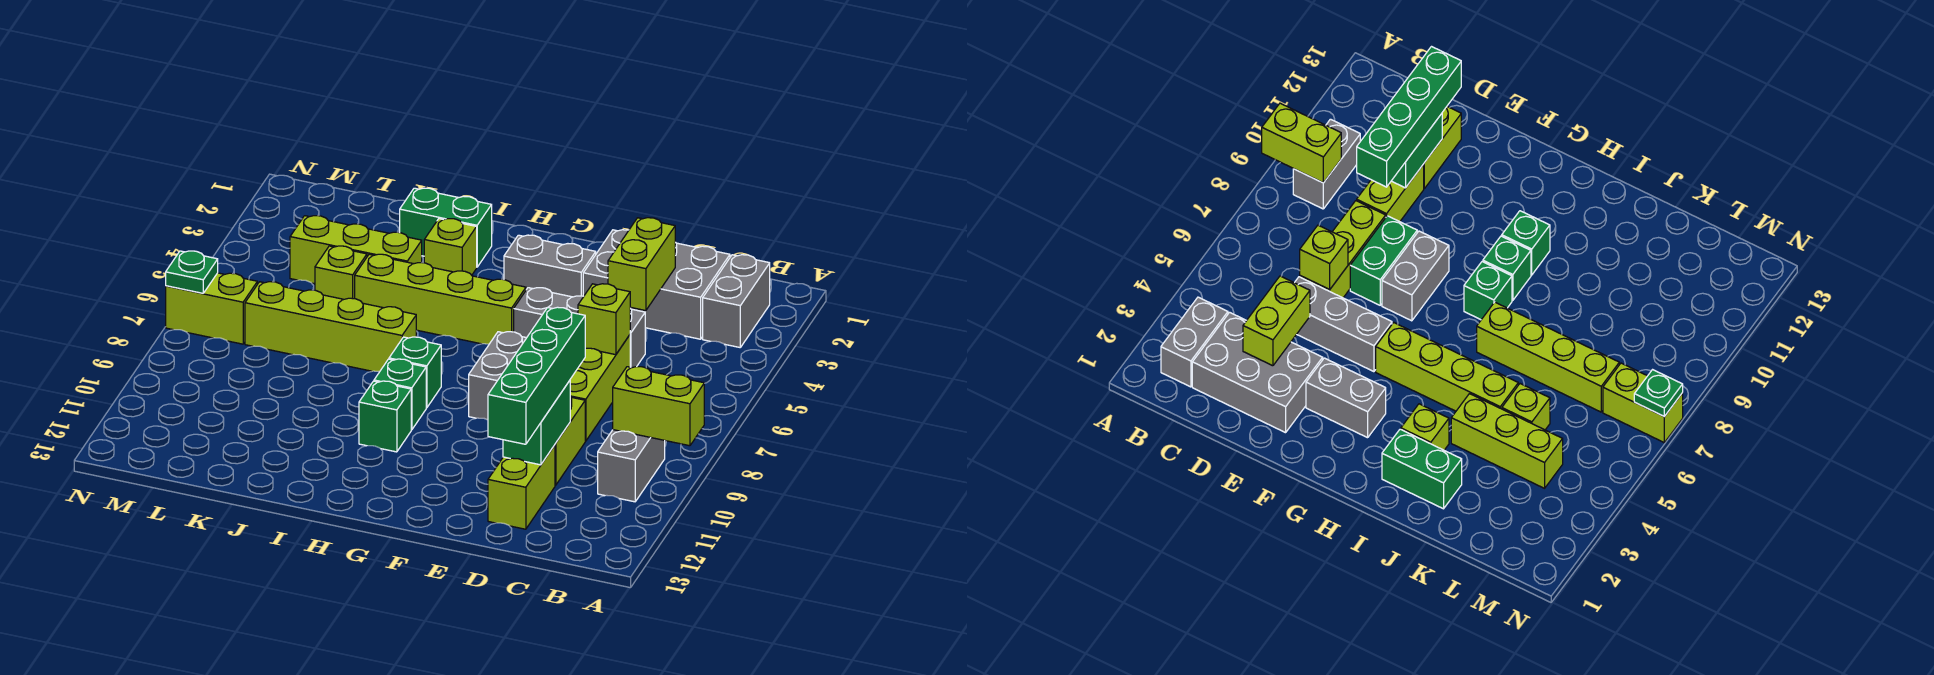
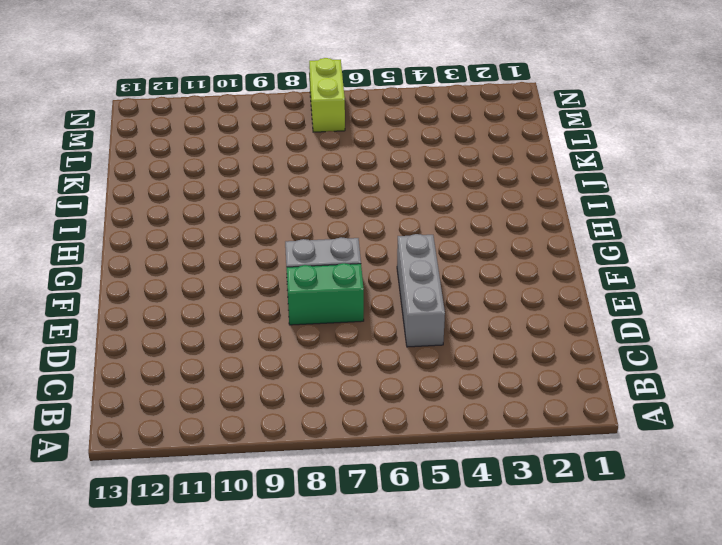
none -> grey 1x2 brick [703,255,770,347]
none -> grey 1x2 brick [598,430,665,502]
none -> grey 2x3 brick [583,230,730,339]

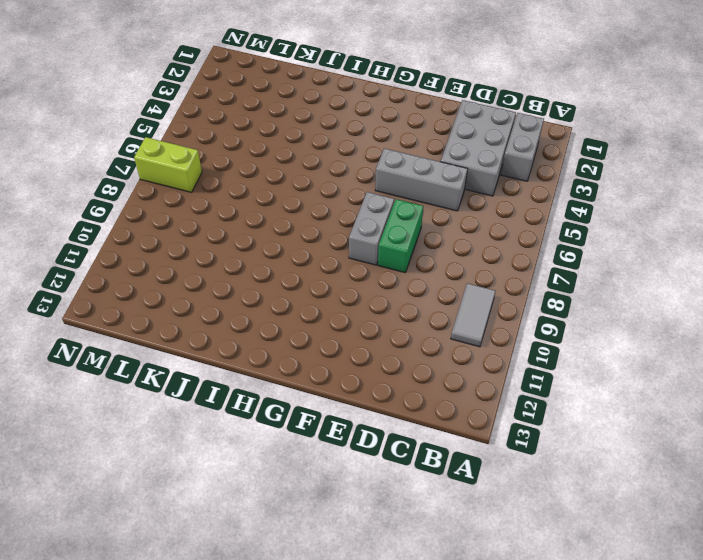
grey 1x2 tile [451,283,495,347] -> grey 1x2 brick [598,430,665,502]
grey 2x3 brick [441,100,516,196] -> grey 2x3 brick turned to [583,230,730,339]
none -> lime 1x3 brick [570,335,630,441]
none -> lime 1x2 brick [555,397,585,485]
none -> lime 1x2 brick [488,445,555,529]

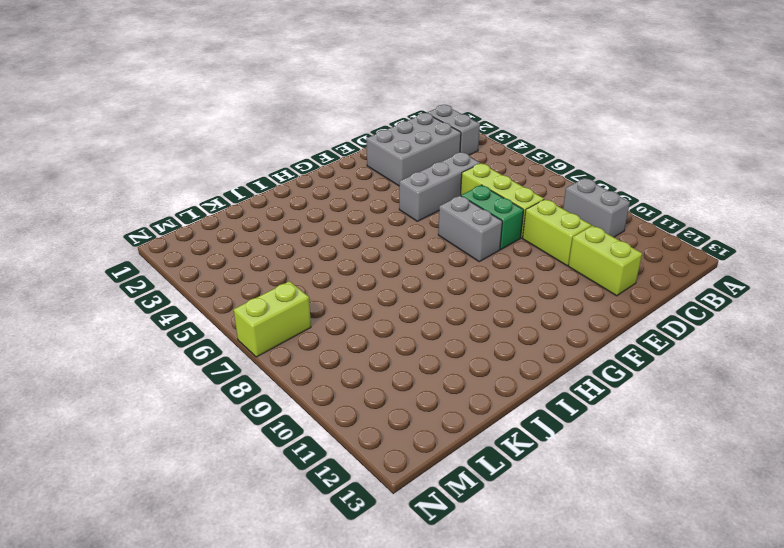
none -> grey 1x2 brick [504,235,596,297]
none -> lime 1x4 brick [355,254,526,344]
none -> green 1x1 brick [389,337,441,408]

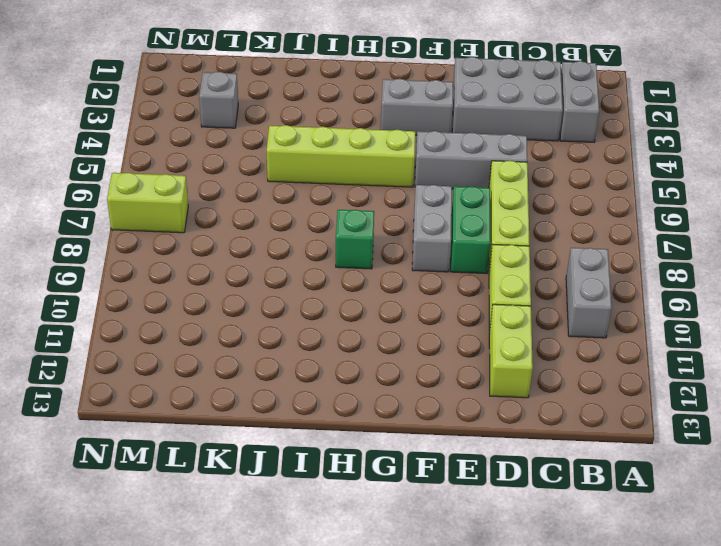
grey 1x1 brick [199,72,238,128] -> none
none -> green 1x1 brick [374,359,426,430]
none -> green 1x1 brick [359,381,411,452]
none -> green 1x2 brick [400,188,492,267]

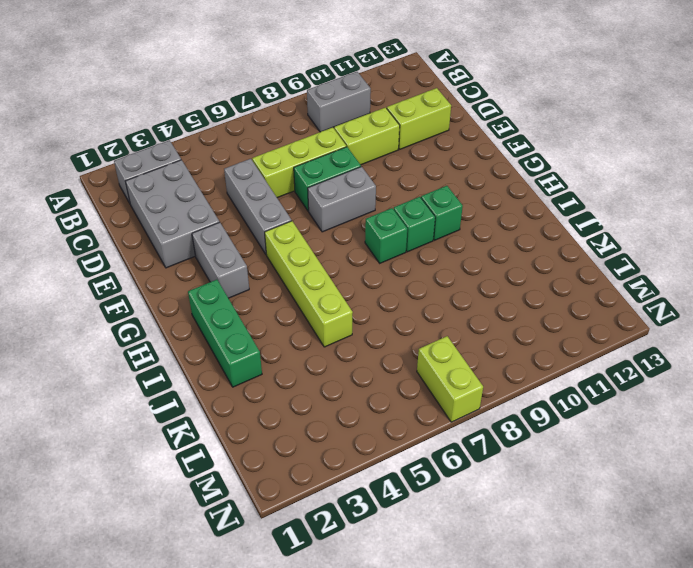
green 1x3 brick [188,280,262,387] -> green 1x2 brick [400,188,492,267]
none -> lime 1x1 brick [424,219,477,275]
none -> lime 1x4 brick [245,282,416,371]
none -> lime 1x3 brick [290,216,422,284]

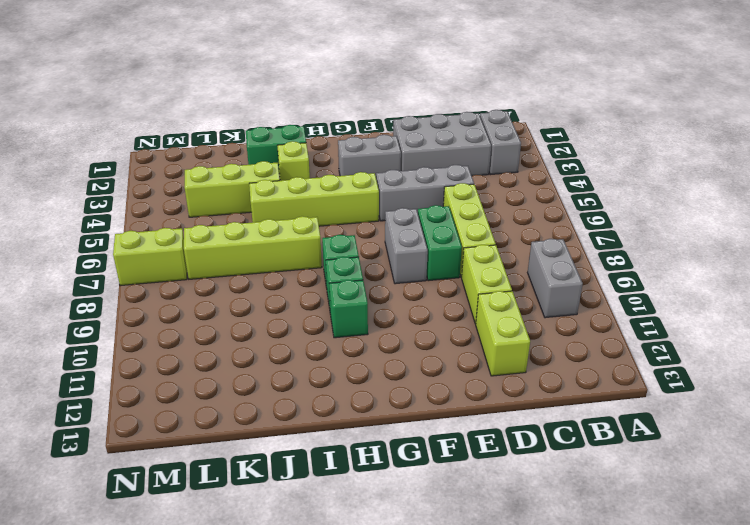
none -> lime 1x1 brick [315,246,367,299]
none -> lime 1x2 brick [613,367,704,446]
none -> lime 1x2 brick [608,218,675,311]

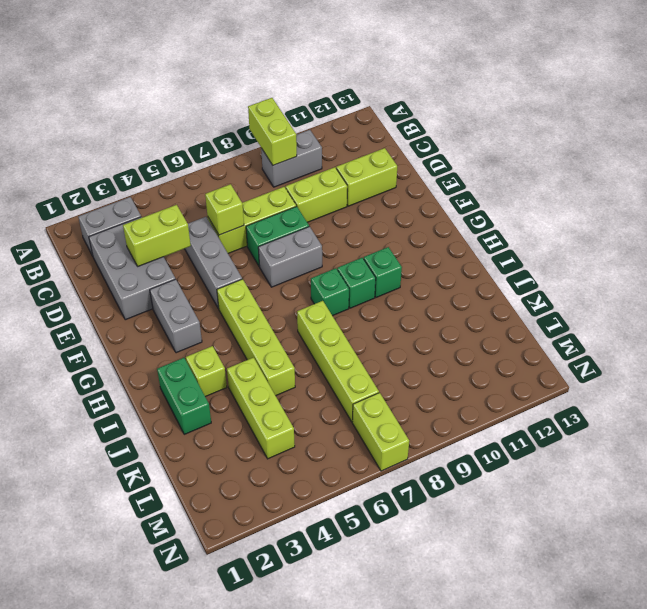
none -> lime 1x1 brick [315,246,367,299]
none -> green 1x2 brick [503,381,570,465]
none -> green 1x1 plate [166,251,218,293]

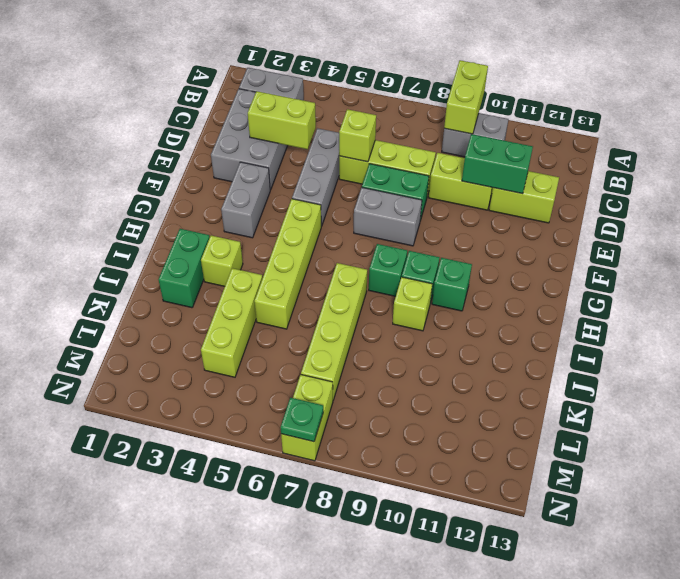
lime 1x1 brick [393,277,432,331] -> lime 1x1 brick moved to [315,246,367,299]
none -> green 1x4 brick [488,307,586,444]

